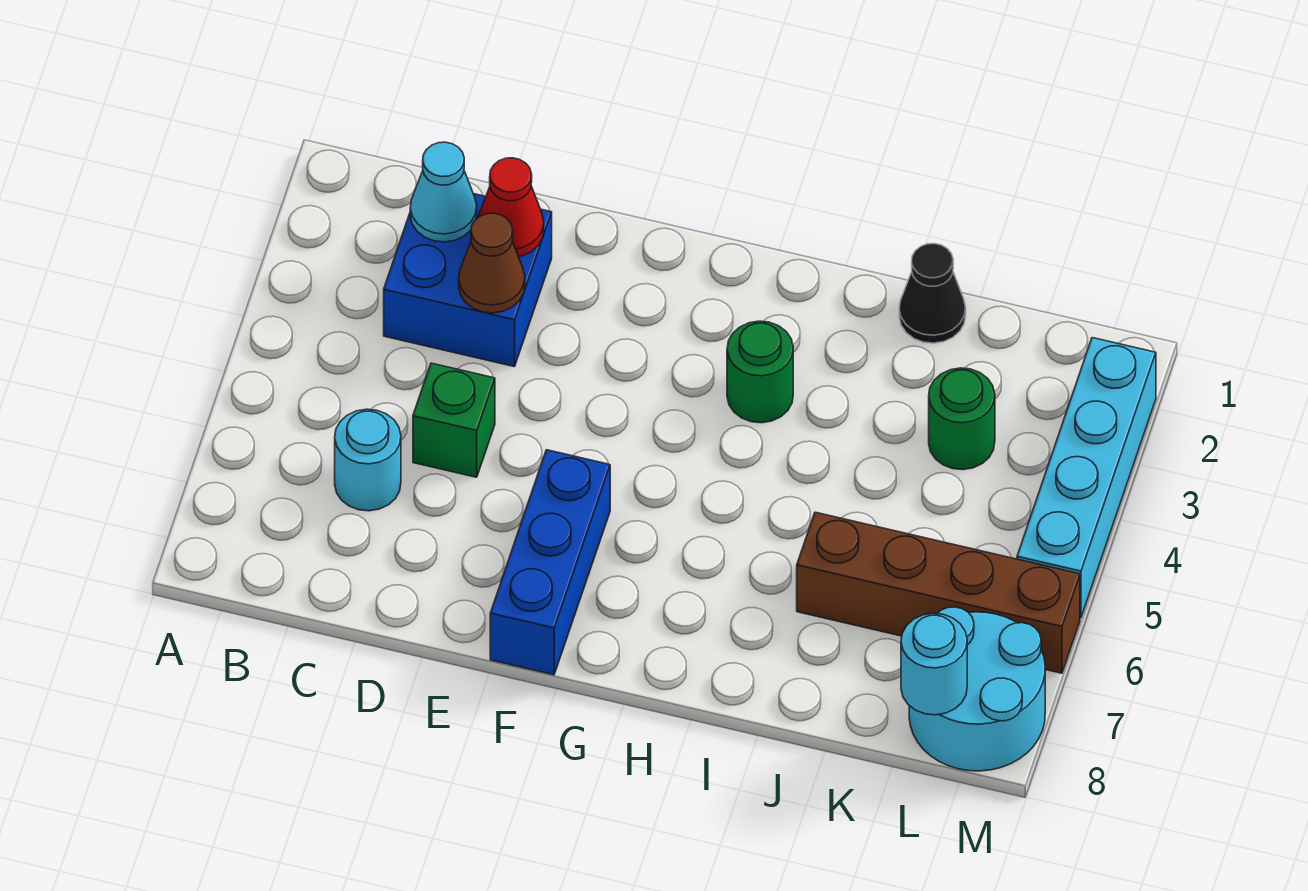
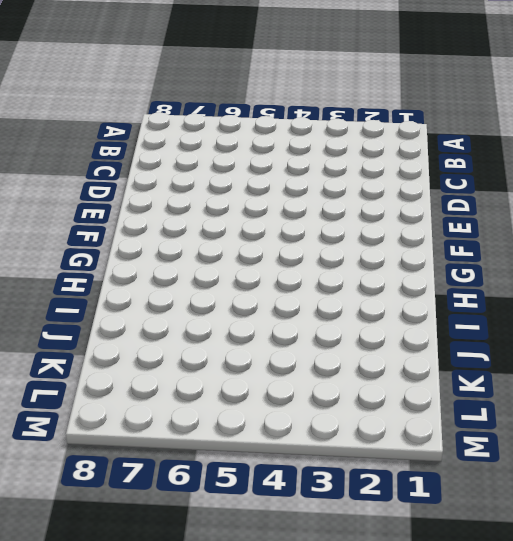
none -> blue 2x2 brick [384,194,552,367]
none -> cyan 1x1 round brick [335,409,401,511]
none -> green 1x1 brick [413,363,495,477]

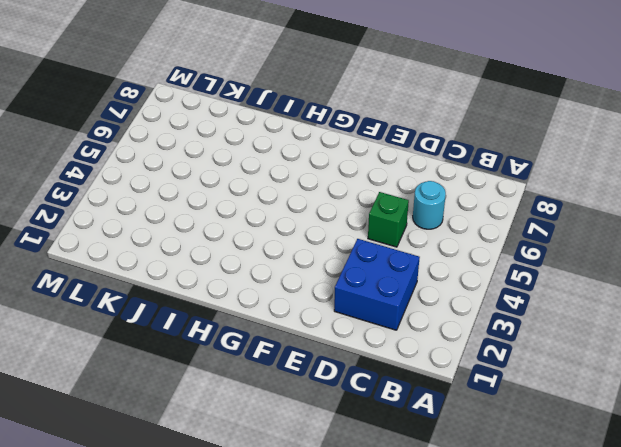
none -> blue 1x3 brick [490,450,610,675]
none -> green 1x1 round brick [727,321,793,423]
none -> black 1x1 cone [899,244,966,343]

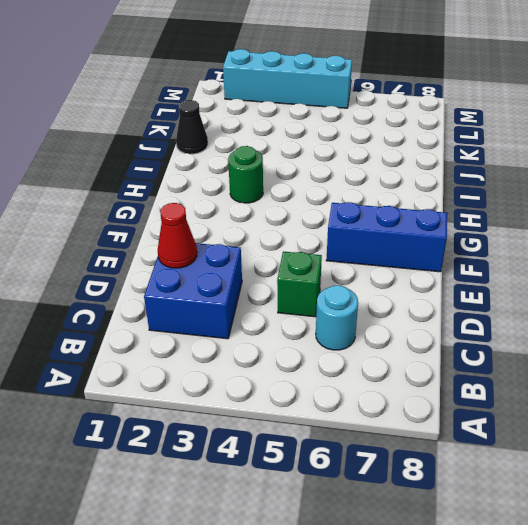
none -> brown 1x4 brick [797,512,1080,673]
none -> green 1x1 round brick [929,368,995,470]
none -> cyan 2x2 round brick [909,607,1045,771]

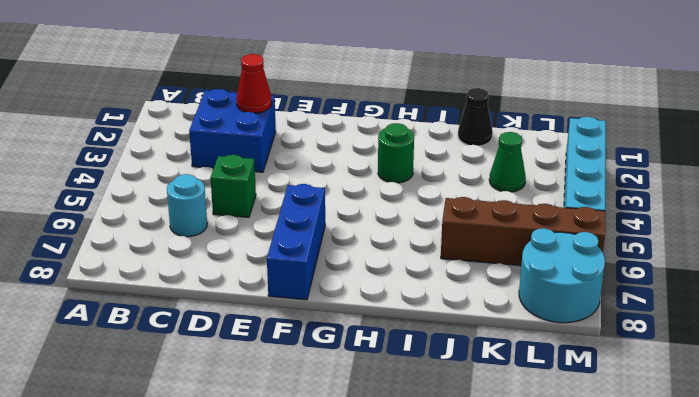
green 1x1 cone [489,132,526,192] -> green 1x1 round brick [929,368,995,470]
none -> cyan 1x1 cone [410,142,477,242]
none -> brown 1x1 cone [459,213,525,313]
none -> cyan 1x1 round brick [901,613,967,715]

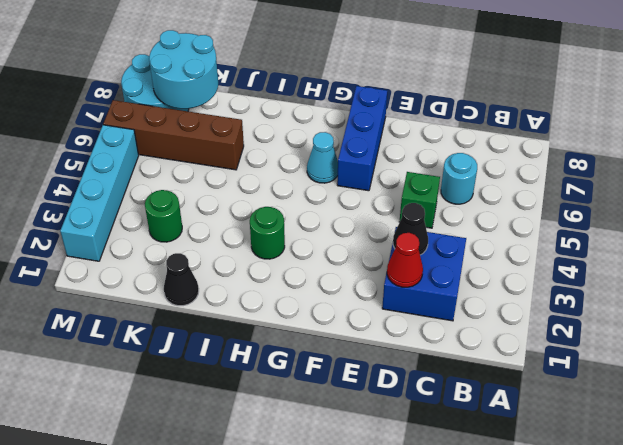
black 1x1 cone [393,203,428,255] -> brown 1x1 cone [459,213,525,313]
cyan 1x1 cone [307,132,338,183] -> cyan 1x1 cone moved to [410,142,477,242]
cyan 2x2 round brick [149,30,218,109] -> cyan 1x1 round brick [901,613,967,715]

